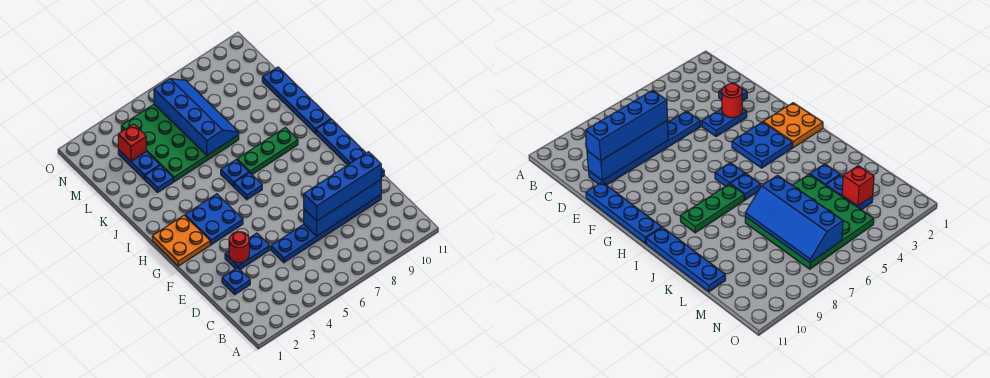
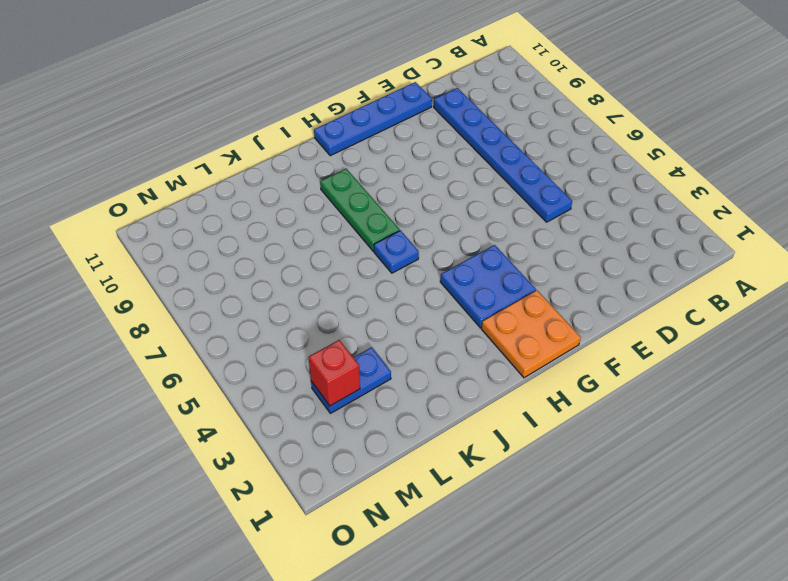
none -> blue 1x1 plate [222,267,250,294]
none -> blue 1x2 plate [225,233,270,269]
none -> blue 1x1 plate [234,173,262,200]

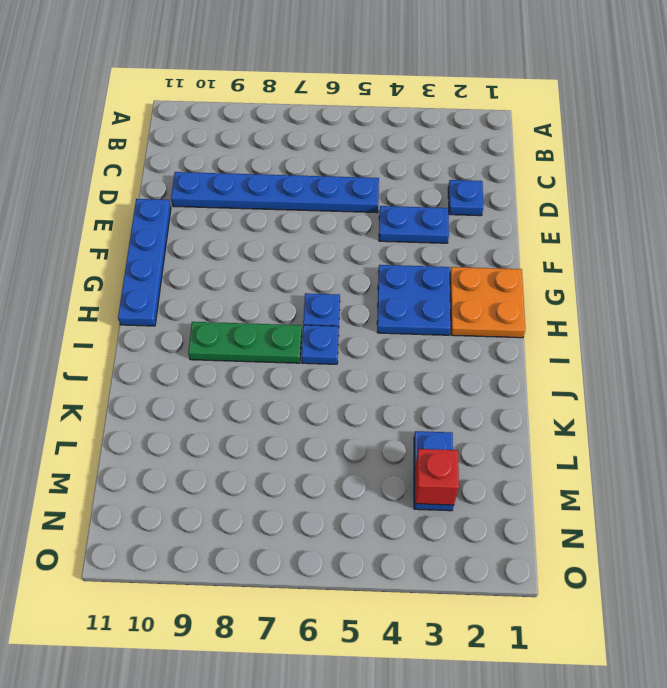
none -> blue 1x4 plate [262,67,331,133]
none -> blue 1x1 plate [145,165,173,192]
none -> green 4x4 plate [121,104,239,182]

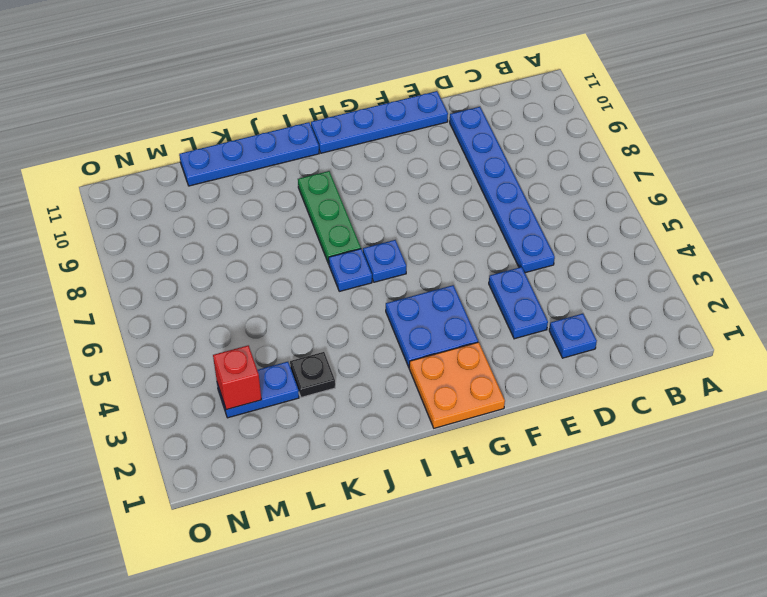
black 1x1 plate [290,352,335,397] -> blue 1x1 plate [145,165,173,192]
none -> green 4x4 plate [121,104,239,182]
none -> blue 1x4 brick [304,180,381,236]
none -> red 1x1 round brick [229,232,249,263]

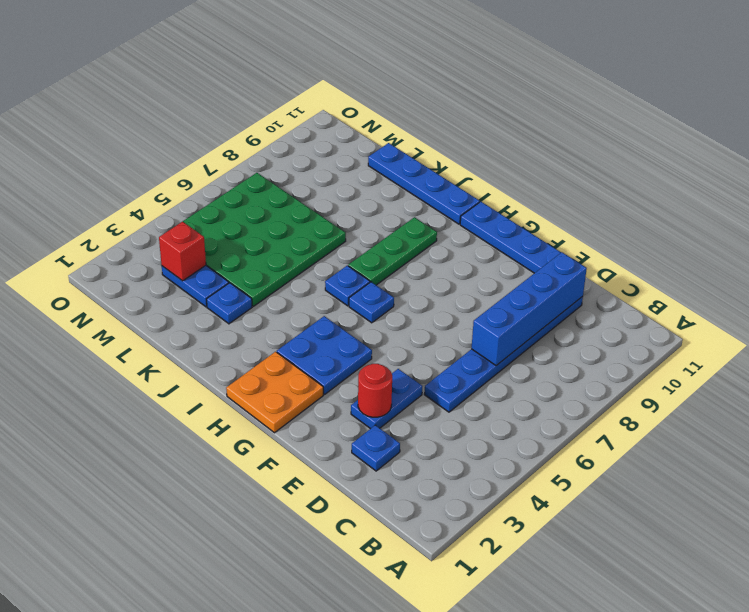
none -> blue 2x4 slope [154,79,239,155]
none -> blue 1x4 brick [304,152,381,221]

